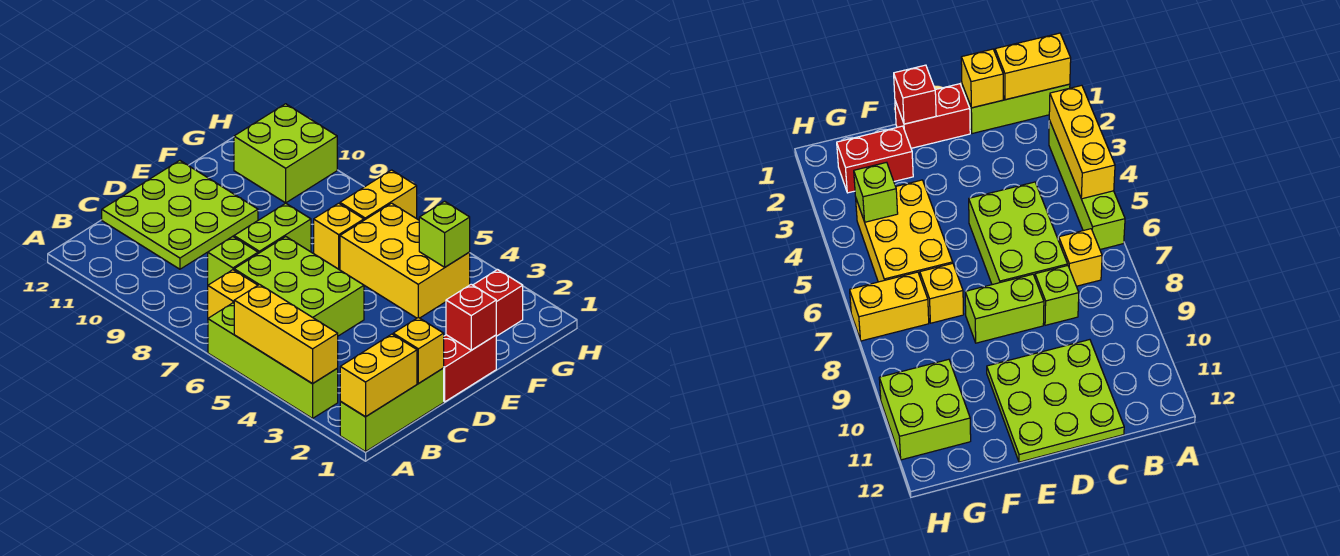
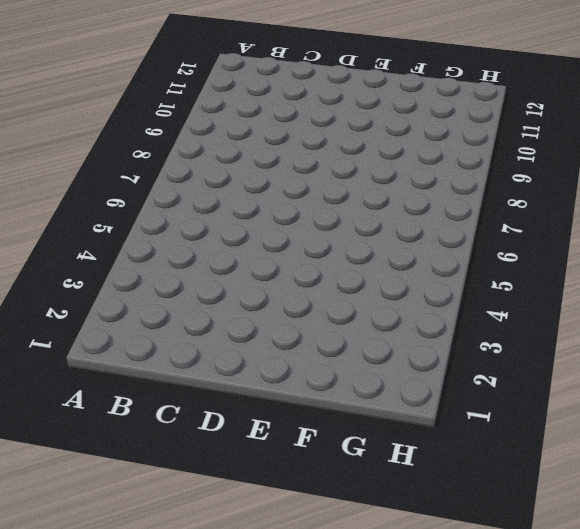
none -> lime 1x3 brick [340,368,444,452]
none -> lime 1x4 brick [208,303,338,418]
none -> yellow 1x1 brick [208,270,258,318]

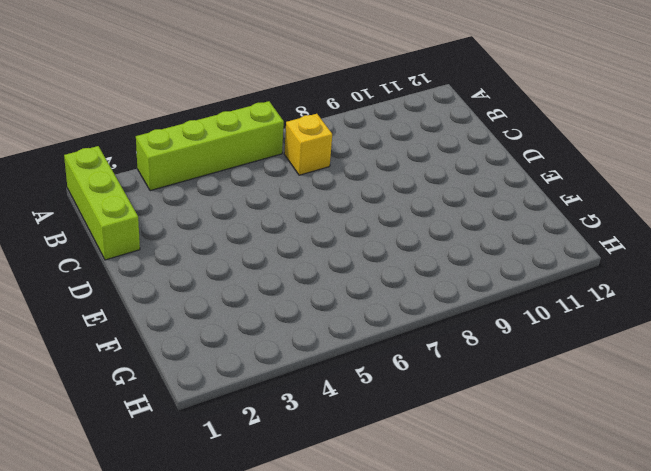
none -> lime 2x3 brick [234,237,364,336]
none -> lime 1x1 brick [208,237,258,285]
none -> lime 3x3 plate [102,160,258,269]

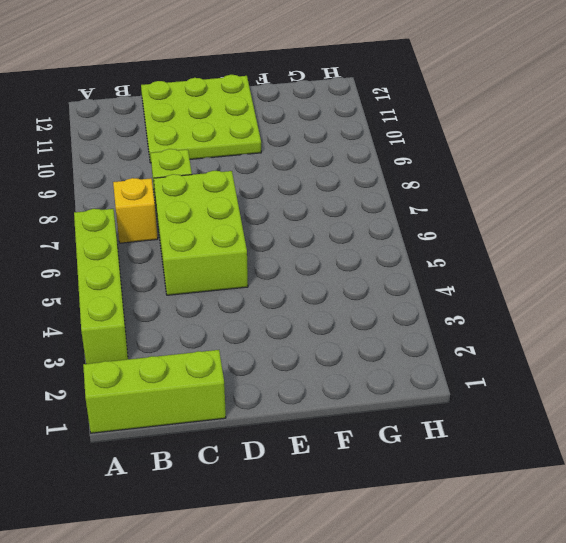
none -> red 1x2 brick [444,335,496,402]
none -> lime 1x2 brick [234,203,311,254]
none -> red 1x2 brick [473,270,523,336]

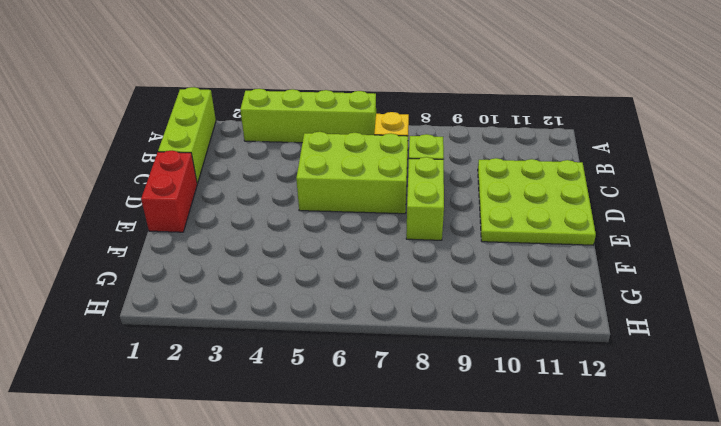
none -> red 1x2 brick [473,270,523,336]
none -> yellow 2x3 brick [340,203,470,318]
none -> yellow 1x1 brick [314,203,364,269]

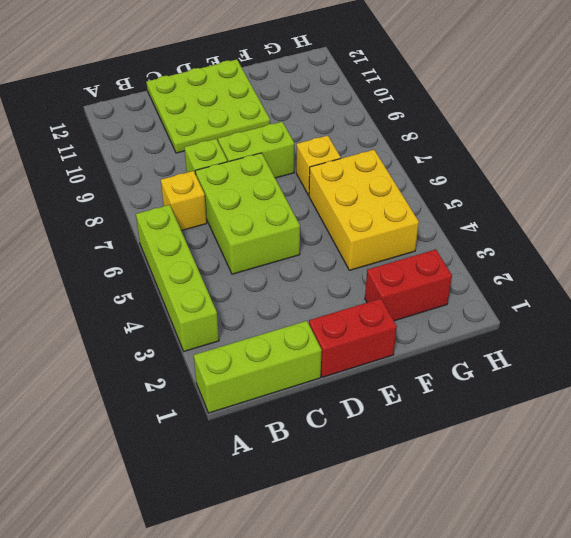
none -> yellow 1x2 brick [340,170,417,220]
none -> lime 2x2 brick [234,104,337,203]
none -> yellow 1x2 brick [340,334,417,417]

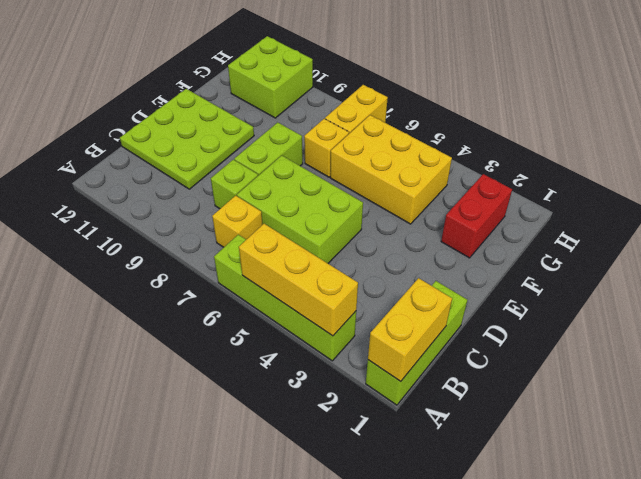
none -> red 1x2 brick [444,335,496,402]
none -> yellow 1x1 brick [393,317,444,383]
none -> red 1x1 brick [446,284,496,350]

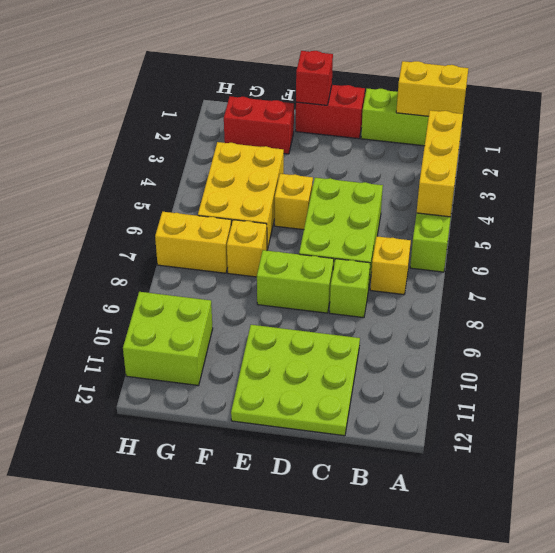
yellow 1x1 brick [275,174,313,230] -> yellow 1x1 brick moved to [393,317,444,383]
none -> lime 1x1 brick [419,201,470,267]

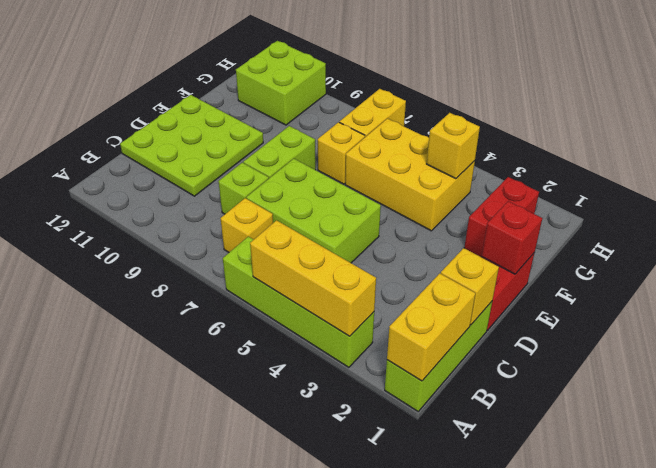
yellow 1x1 brick [427,113,480,179] -> lime 1x1 brick [419,201,470,267]

